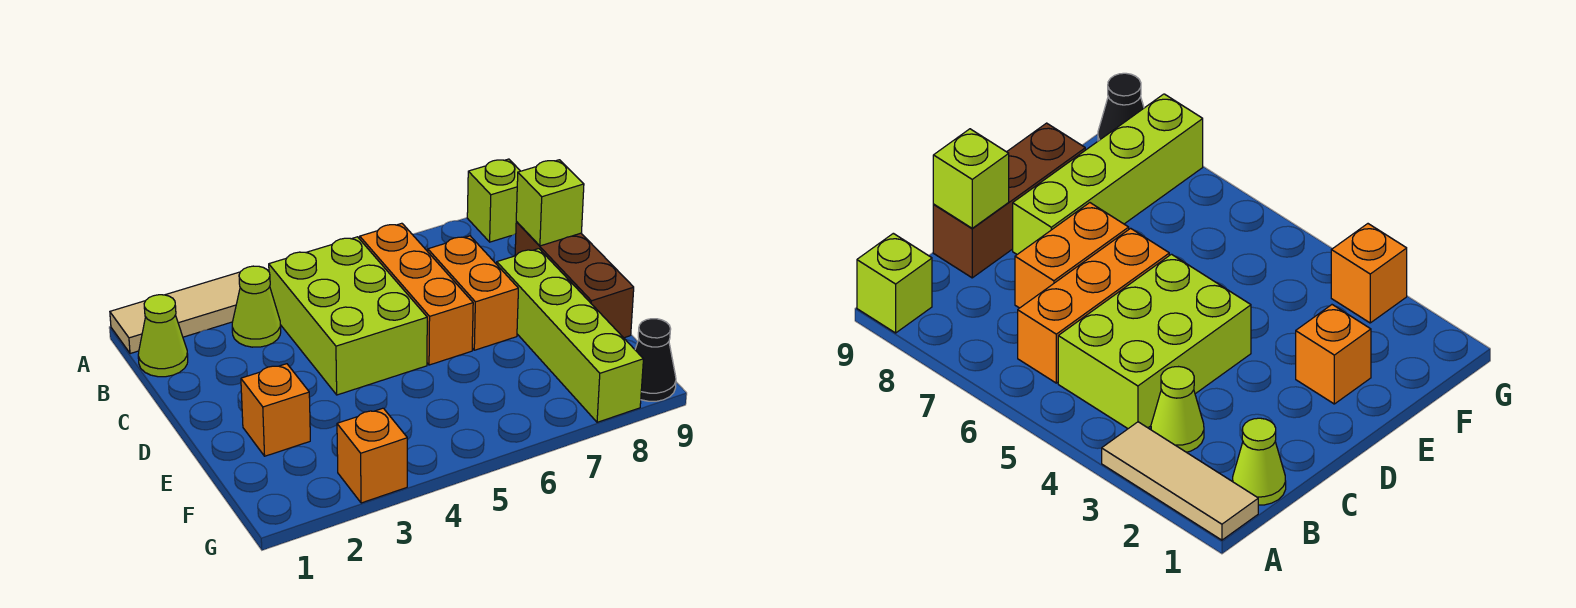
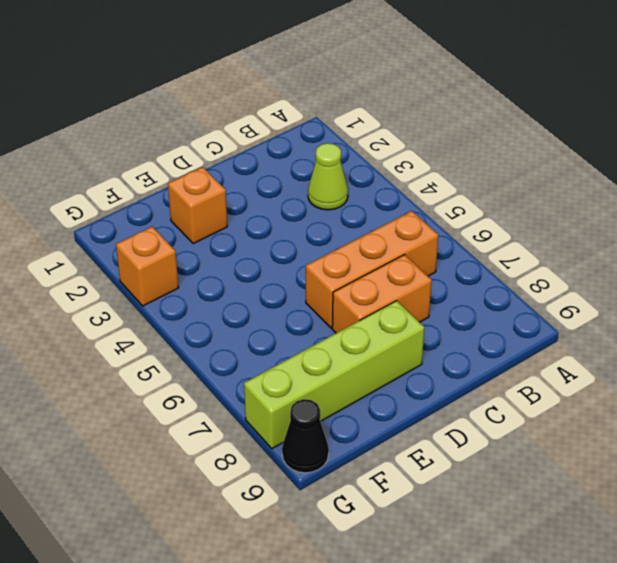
none -> tan 1x3 tile [110,272,240,354]
none -> lime 1x1 brick [467,159,520,242]
none -> lime 1x1 cone [138,295,188,377]

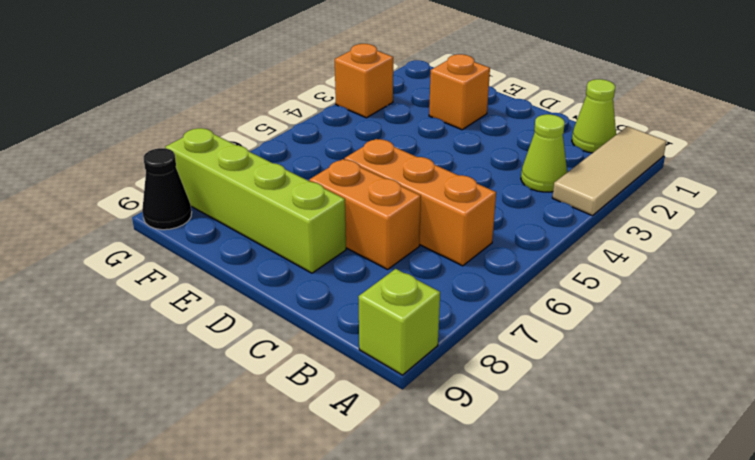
none -> lime 2x3 brick [269,237,427,395]
none -> brown 1x3 brick [515,222,634,338]
none -> lime 1x1 brick [516,160,584,246]

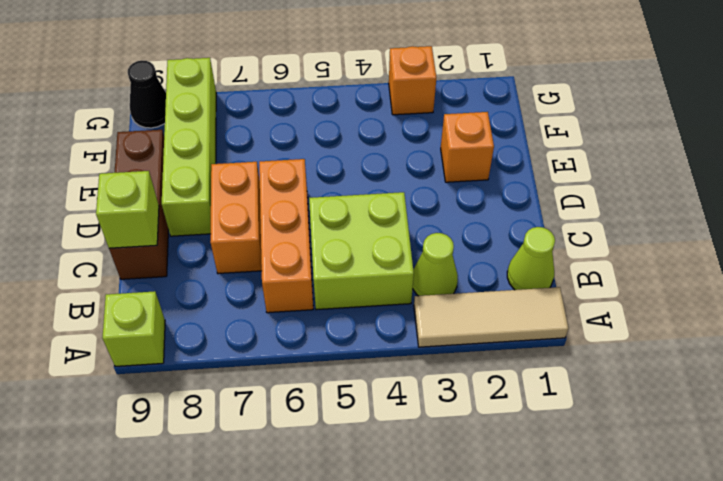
lime 2x2 brick [309,192,414,310] -> lime 2x3 brick [269,237,427,395]

